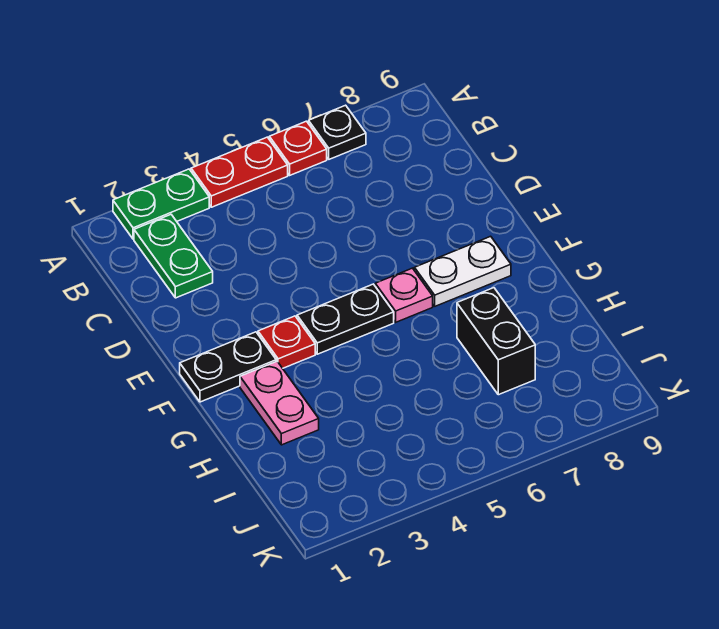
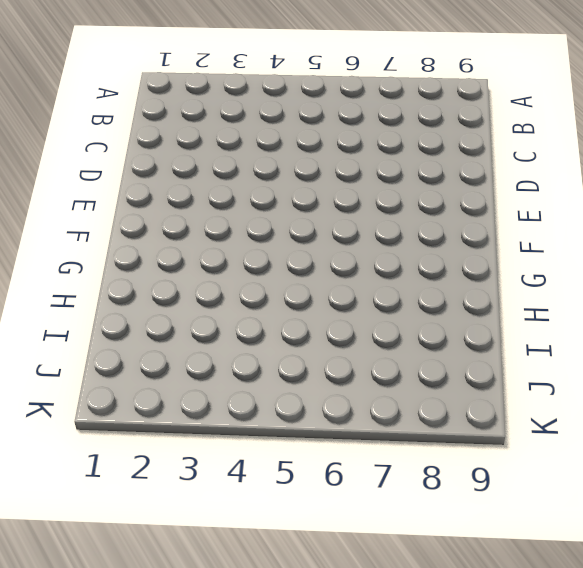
none -> green 1x2 plate [113,169,209,239]
none -> red 1x2 plate [191,137,288,207]
none -> red 1x1 plate [269,121,327,175]

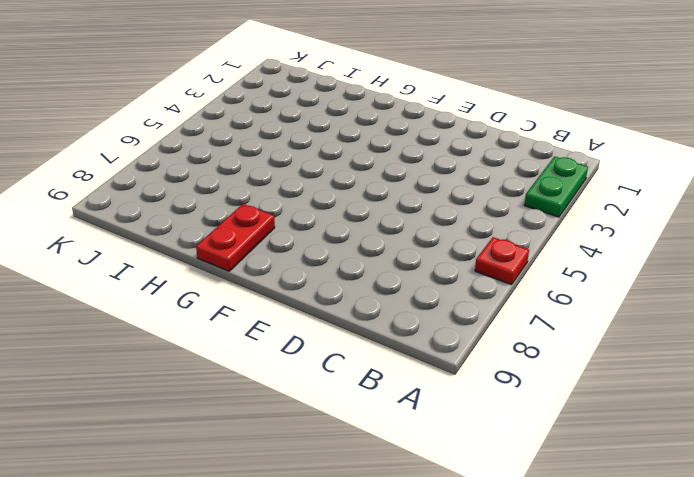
red 1x2 plate [196,204,275,271] -> red 1x2 plate moved to [191,137,288,207]
none -> black 1x1 plate [309,105,366,159]
none -> green 1x2 plate [134,215,213,298]
none -> black 1x2 plate [180,332,276,402]

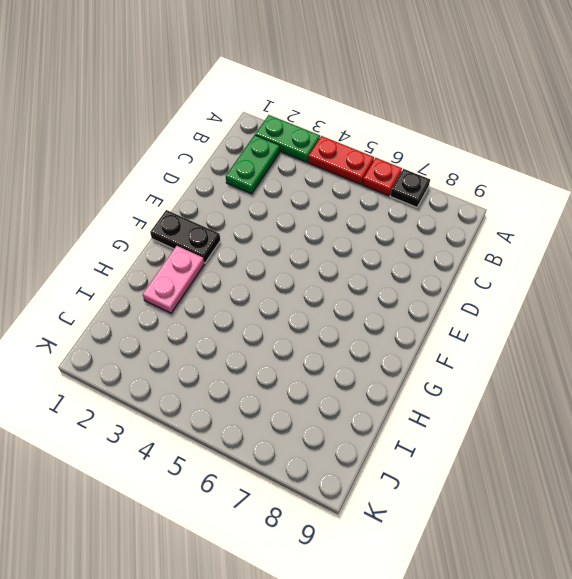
none -> red 1x1 plate [258,316,315,368]
none -> black 1x2 plate [297,284,394,354]
none -> pink 1x1 plate [375,268,433,322]

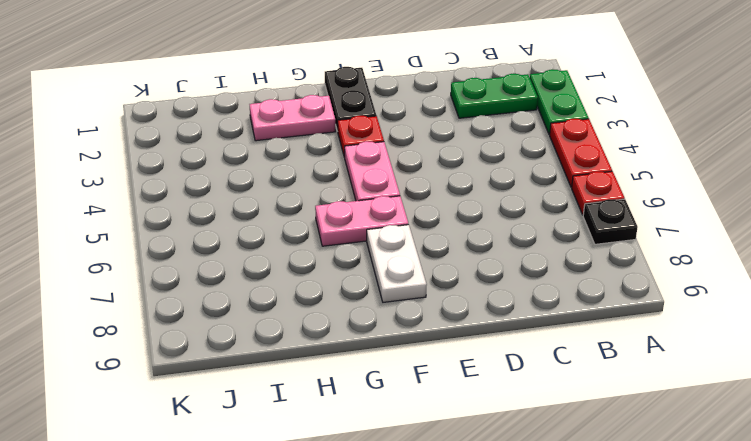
pink 1x2 plate [345,141,400,201] -> black 1x2 plate [297,284,394,354]
pink 1x2 plate [315,196,408,246] -> pink 1x1 plate [375,268,433,322]
none -> black 1x2 brick [457,288,535,395]

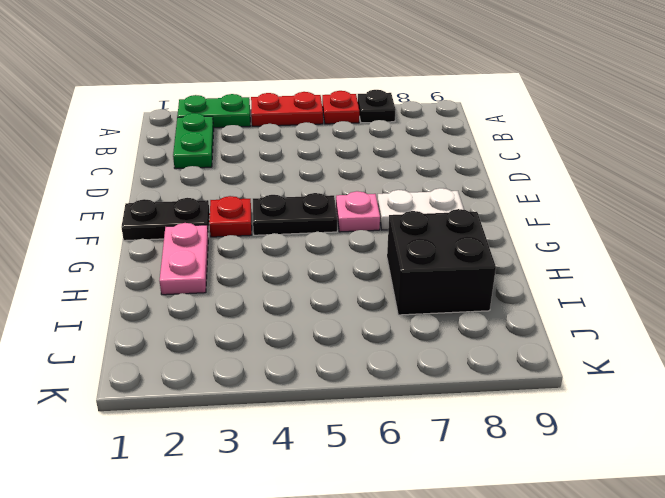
black 2x2 brick [387,209,496,315] -> black 1x2 brick [457,288,535,395]

